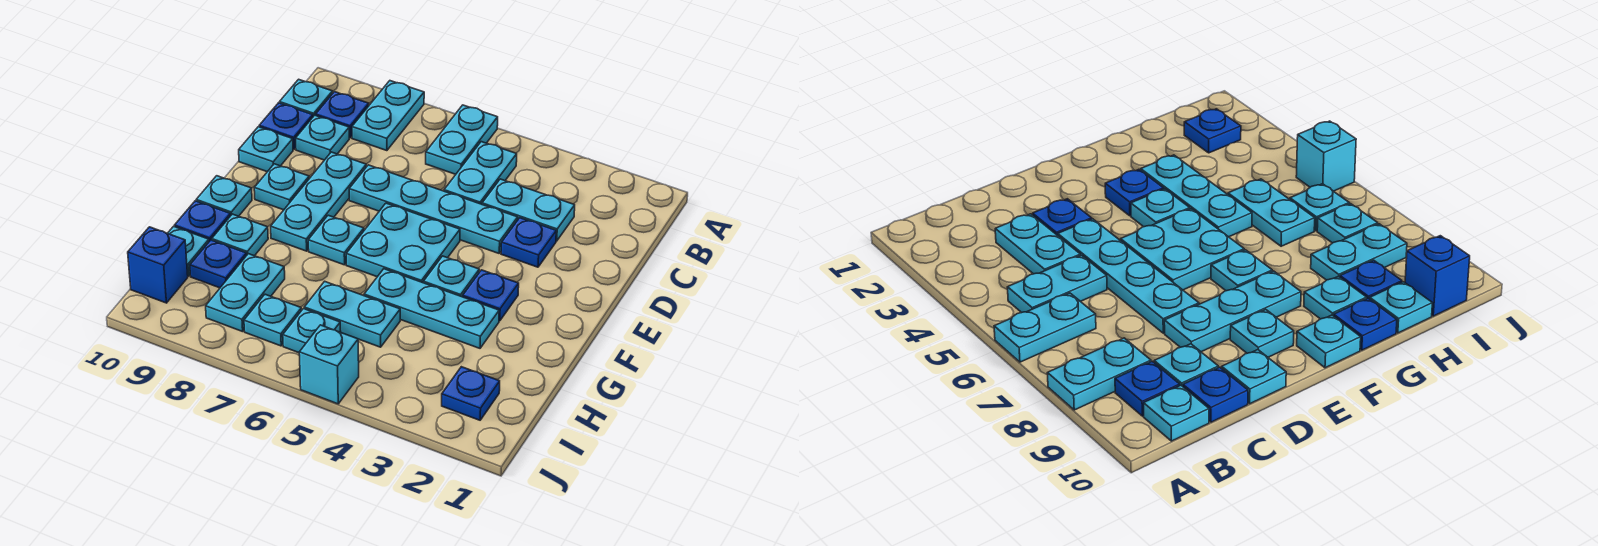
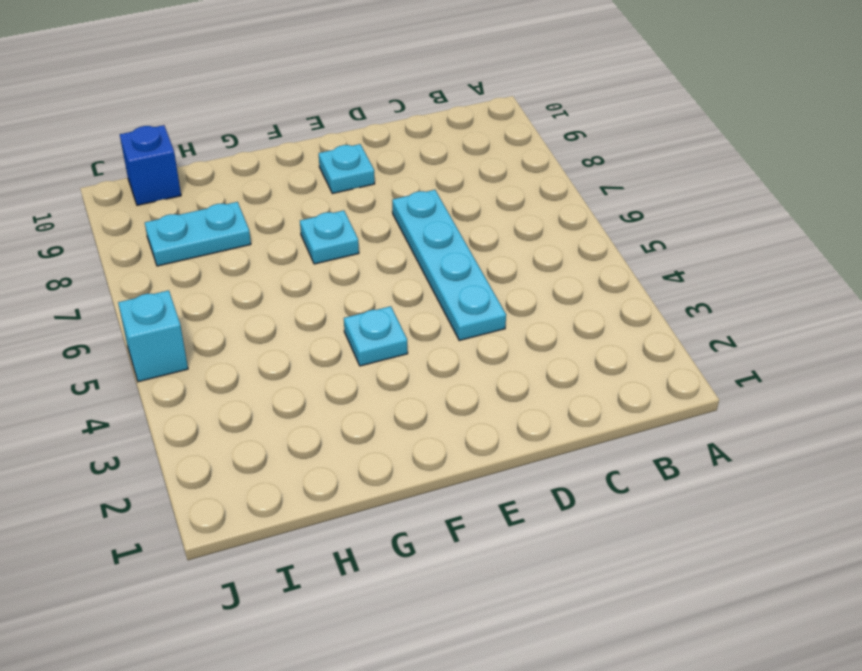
none -> cyan 1x2 plate [426,105,498,174]
none -> cyan 1x2 plate [352,81,424,151]
none -> cyan 1x2 plate [444,142,517,204]
none -> blue 1x1 plate [316,92,369,138]

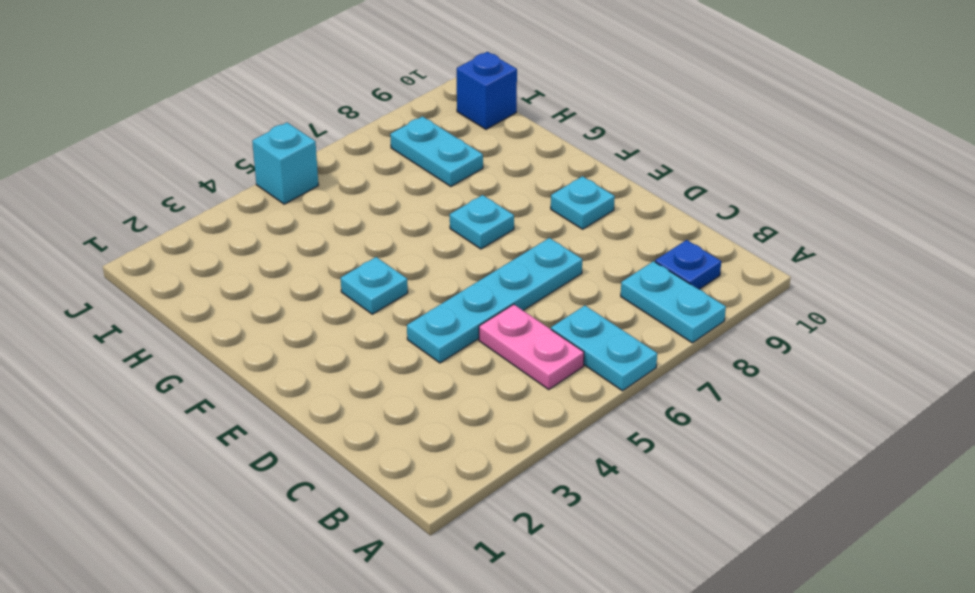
pink 1x2 plate [479,304,584,390] -> cyan 1x2 plate [444,142,517,204]
none -> cyan 1x1 plate [279,79,333,116]
none -> cyan 1x2 plate [482,179,575,241]
none -> cyan 1x1 plate [296,115,349,160]
none -> blue 1x1 plate [259,103,313,149]

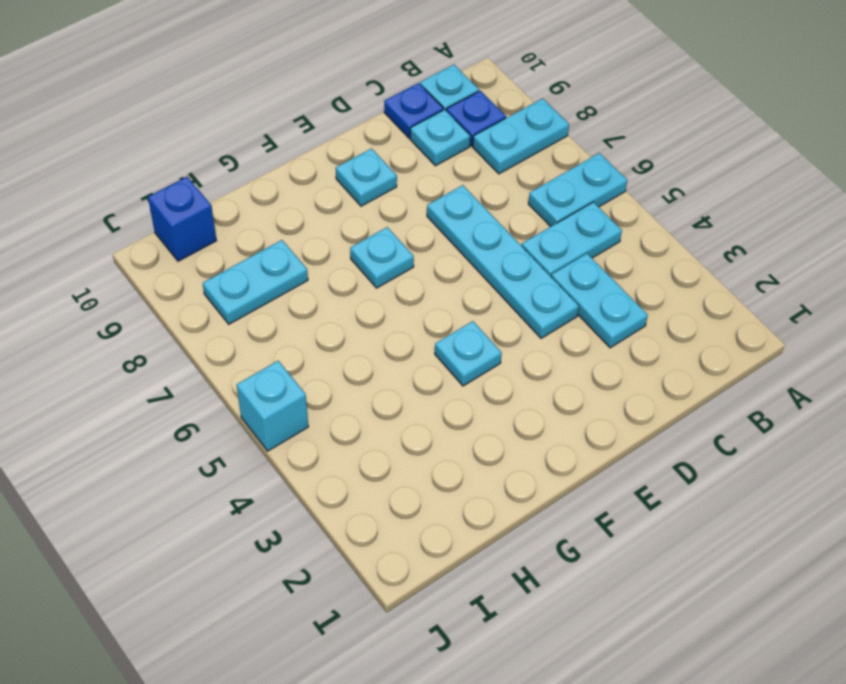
none -> blue 1x1 plate [501,218,556,267]
none -> cyan 1x3 plate [271,152,366,251]
none -> cyan 1x1 plate [239,127,293,172]
none -> cyan 2x2 plate [346,203,460,283]

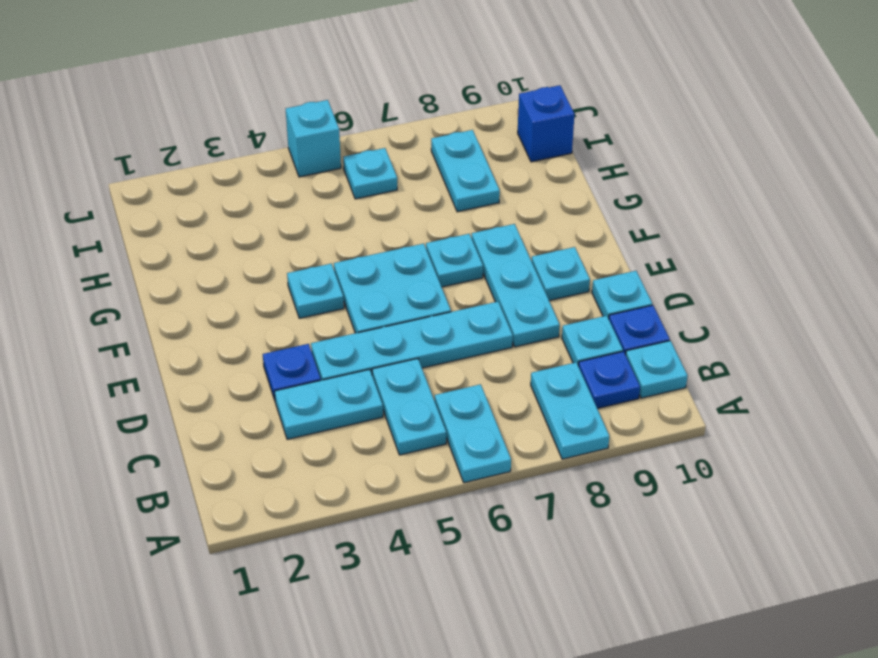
none -> blue 1x1 plate [463,270,519,321]
none -> cyan 1x1 plate [196,176,252,216]
none -> cyan 1x3 plate [364,269,499,348]
none -> cyan 1x1 plate [212,214,268,256]

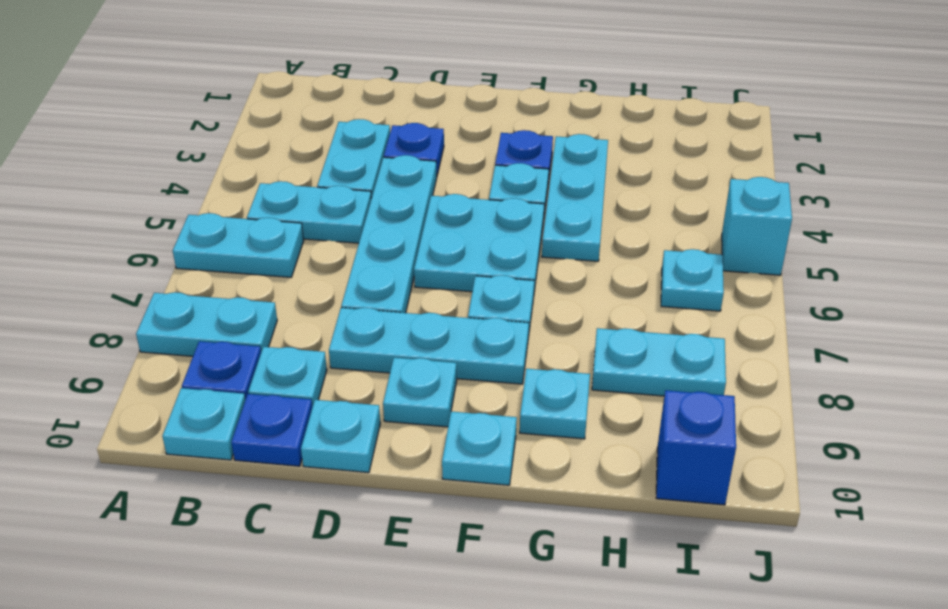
none -> blue 1x1 plate [175,201,231,241]
none -> cyan 1x2 plate [304,281,400,347]
none -> blue 1x1 plate [190,240,247,288]
none -> cyan 1x1 plate [168,226,209,276]

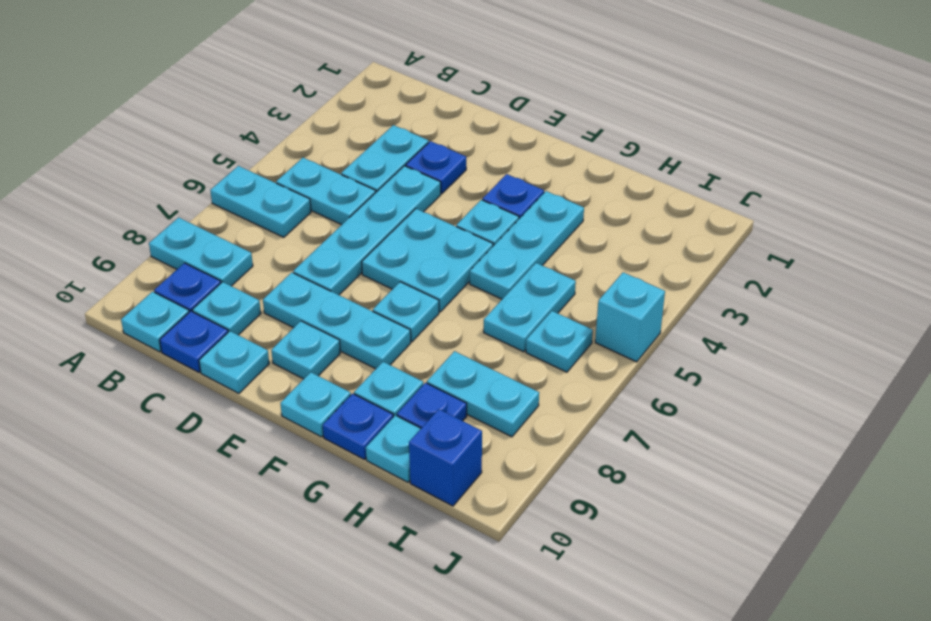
none -> blue 1x1 plate [442,367,500,420]
none -> cyan 1x1 plate [244,294,302,346]

